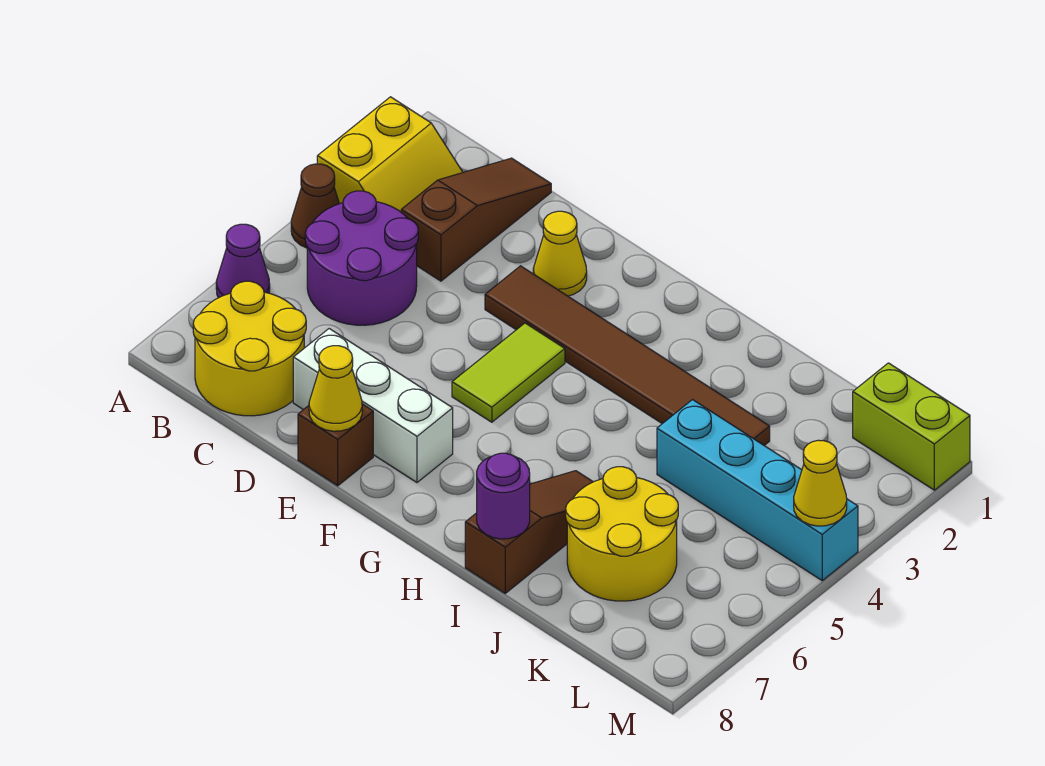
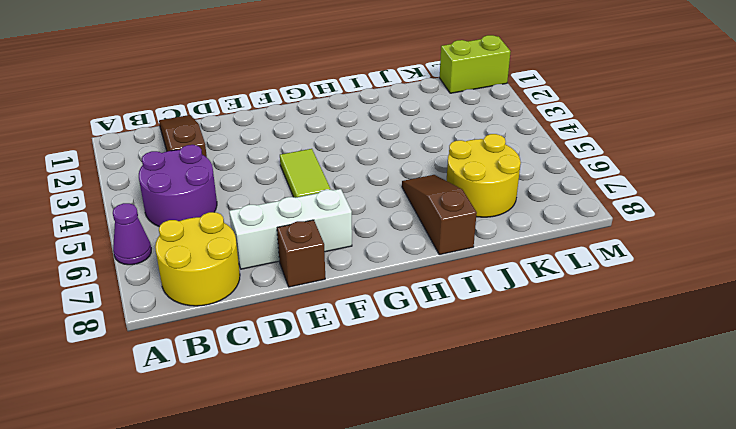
none -> yellow 2x2 slope [317,97,463,212]
none -> brown 1x1 cone [291,164,339,248]
none -> yellow 1x1 cone [533,211,587,296]

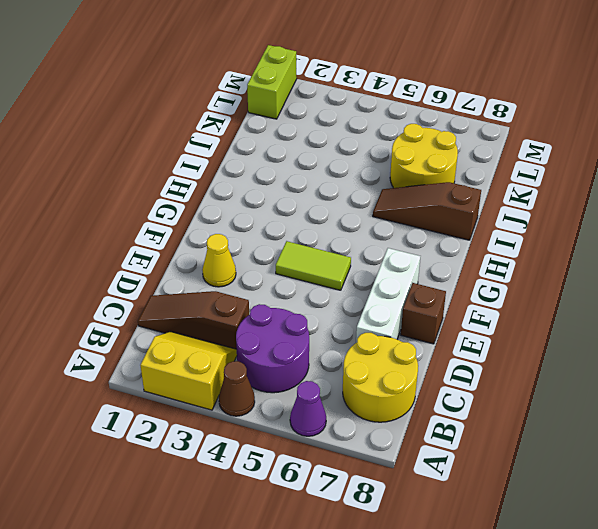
none -> brown 1x6 tile [485,266,770,445]
none -> cyan 1x4 brick [657,400,858,580]
none -> yellow 1x1 cone [309,346,362,431]

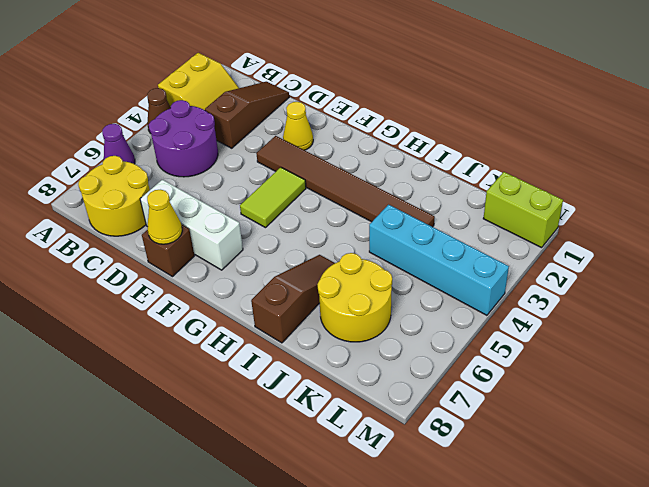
none -> purple 1x1 round brick [477,453,530,539]
none -> yellow 1x1 cone [794,440,847,526]

